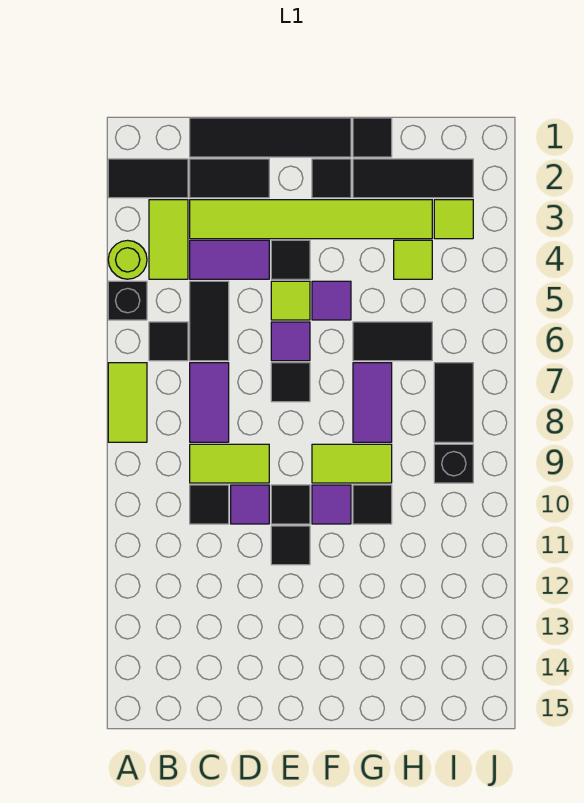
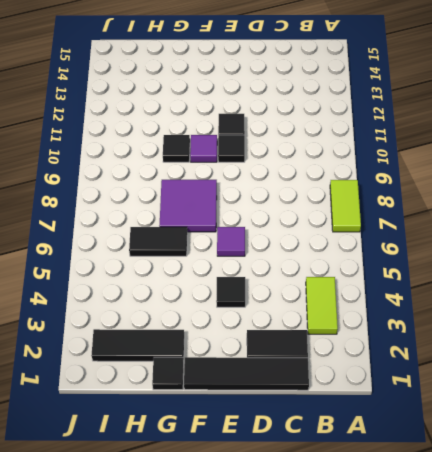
purple 2x2 tile [160,180,217,232] -> purple 1x2 tile [353,363,392,442]
none -> black 1x2 tile [108,159,188,198]
none -> lime 1x1 round brick [108,240,147,279]
none -> black 1x1 brick [108,281,147,320]
none -> black 1x1 tile [149,322,188,361]

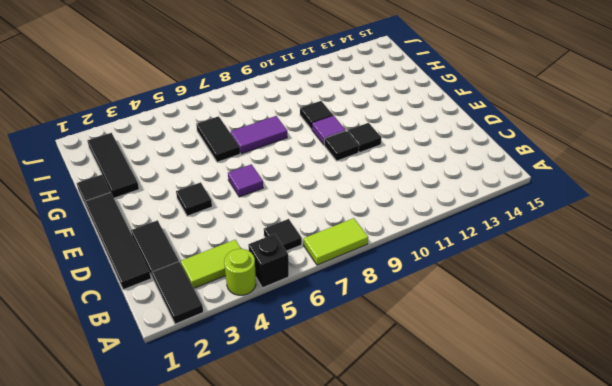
none -> lime 1x6 tile [190,200,432,239]
none -> purple 1x2 tile [190,240,269,279]
none -> black 1x2 tile [190,281,229,361]
none -> purple 1x2 tile [190,363,229,442]

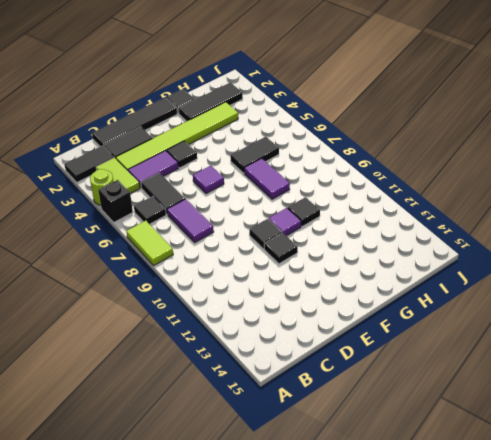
none -> lime 1x2 tile [190,444,269,483]
none -> black 1x1 tile [190,485,229,524]
none -> purple 1x1 tile [231,485,269,524]
none -> lime 1x1 tile [271,281,310,320]

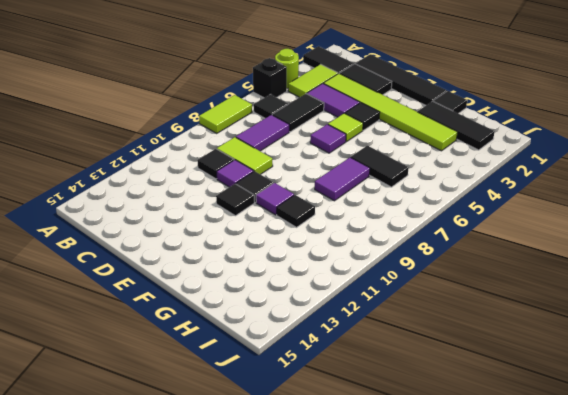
none -> black 1x1 tile [271,363,310,402]
none -> black 1x1 tile [312,159,351,198]
none -> purple 1x1 tile [312,281,351,320]
none -> lime 1x2 tile [312,444,392,483]

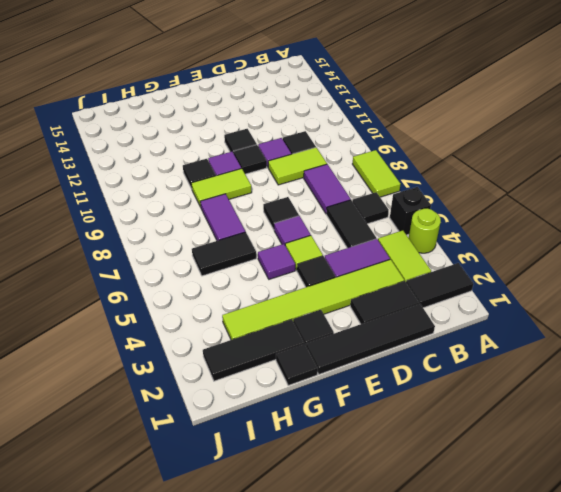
none -> lime 1x1 tile [394,240,432,279]
none -> lime 1x1 tile [434,200,473,239]
none -> black 1x2 tile [434,363,473,442]
none -> black 1x1 brick [434,444,473,483]

